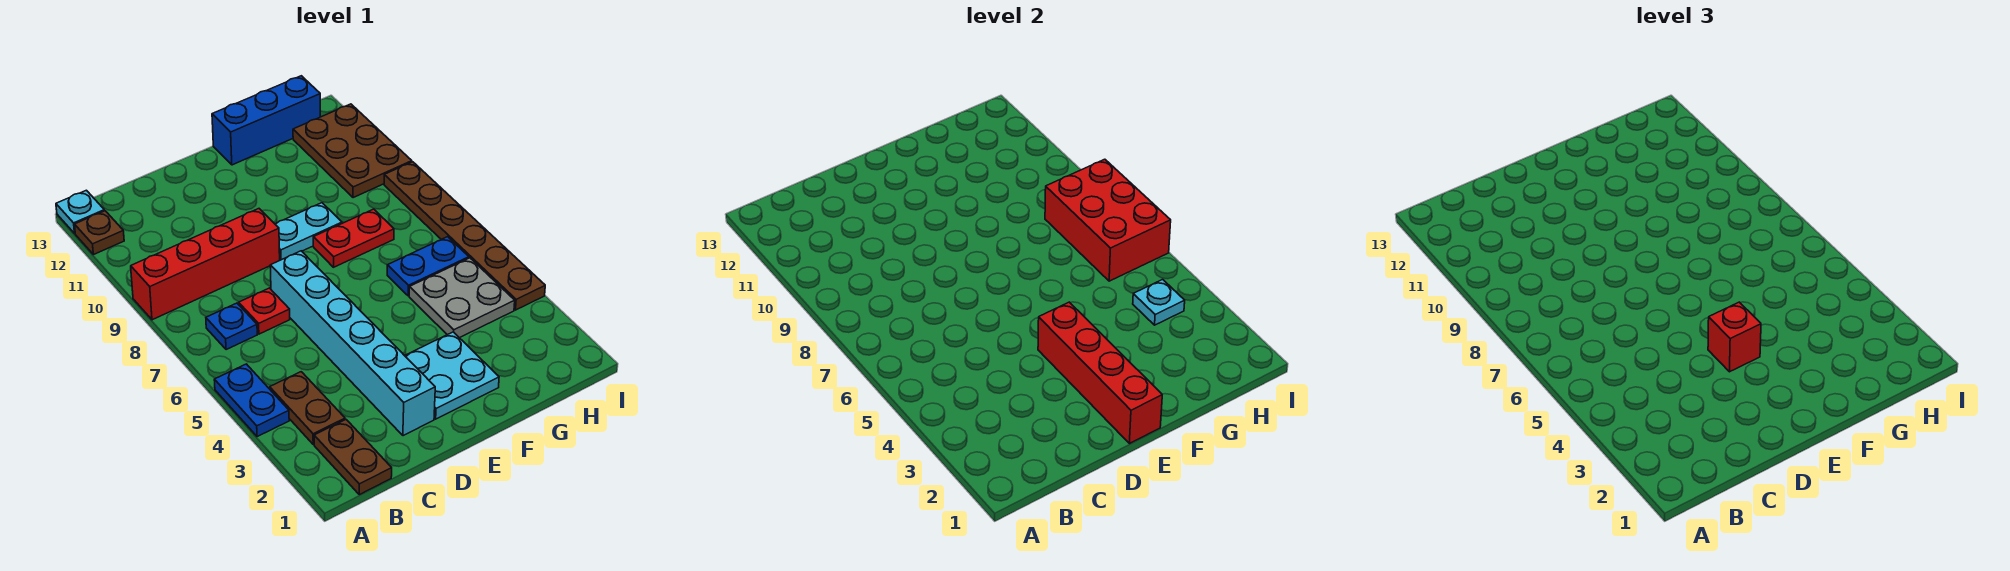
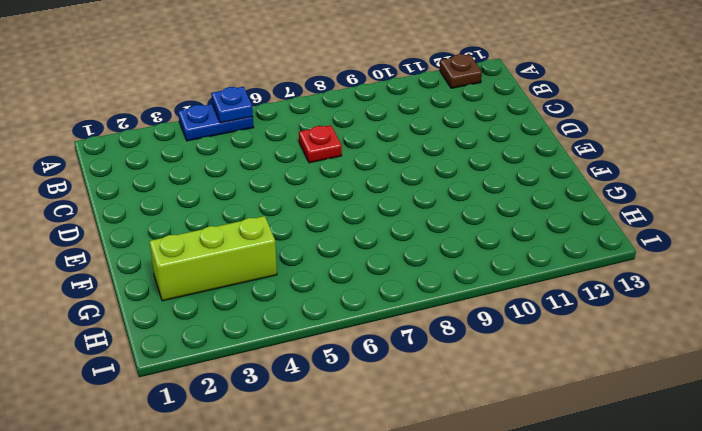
blue 1x1 plate [211,87,253,123] -> blue 1x1 plate moved to [206,303,257,350]
lime 1x3 brick [149,216,277,301] -> grey 2x2 plate [409,258,515,338]
none -> red 1x4 brick [131,209,280,320]
none -> cyan 1x1 plate [56,190,104,233]
none -> brown 1x2 plate [314,420,392,495]

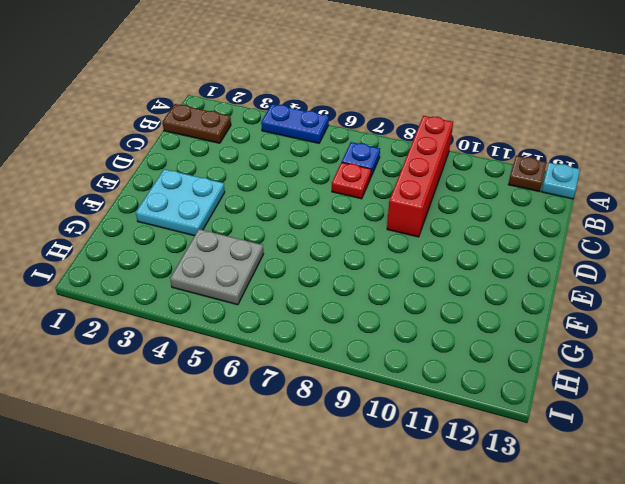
none -> brown 1x2 plate [270,372,345,444]
none -> cyan 1x6 brick [270,251,435,436]
none -> cyan 1x2 plate [275,203,342,260]

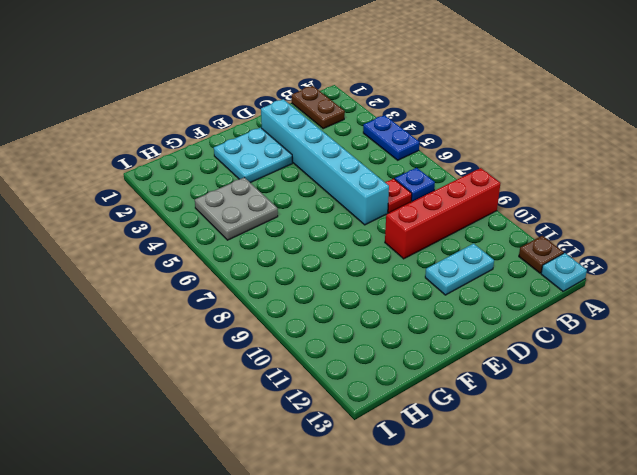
cyan 1x2 plate [425,244,494,295] -> cyan 1x2 plate moved to [275,203,342,260]
none -> brown 1x2 plate [270,372,345,444]
none -> red 1x2 plate [313,209,394,267]
none -> blue 1x3 brick [212,76,320,165]

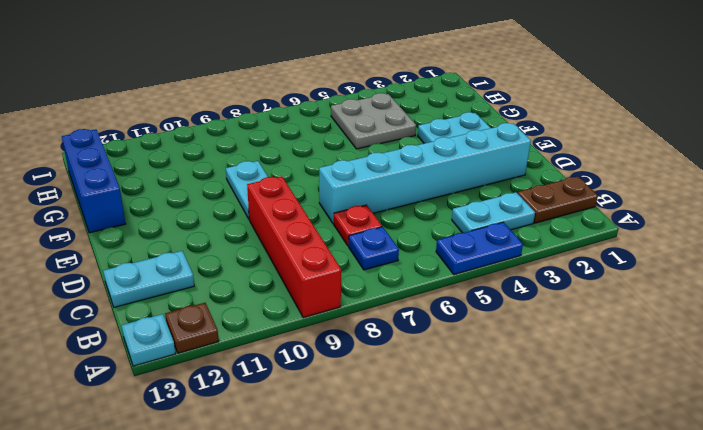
cyan 1x2 plate [452,192,535,233] -> brown 1x2 plate [270,372,345,444]
cyan 1x2 plate [103,251,194,307] -> none
none -> red 1x2 plate [313,209,394,267]
none -> blue 1x2 plate [387,237,469,296]
none -> brown 2x3 plate [293,104,412,198]

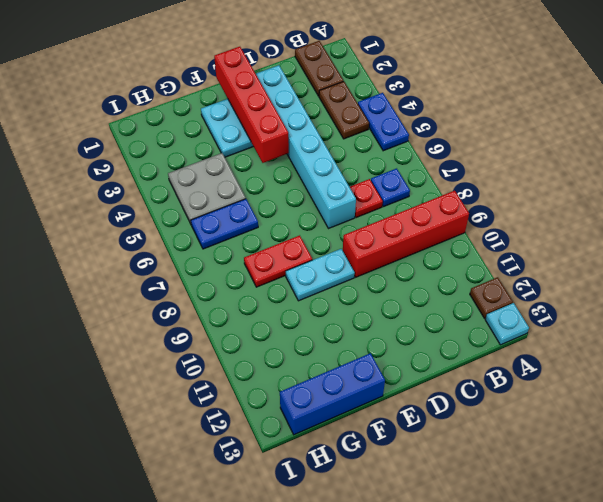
none -> brown 2x3 plate [293,104,412,198]
none -> brown 1x6 plate [384,162,545,310]
none -> cyan 1x1 plate [1133,279,1185,325]

